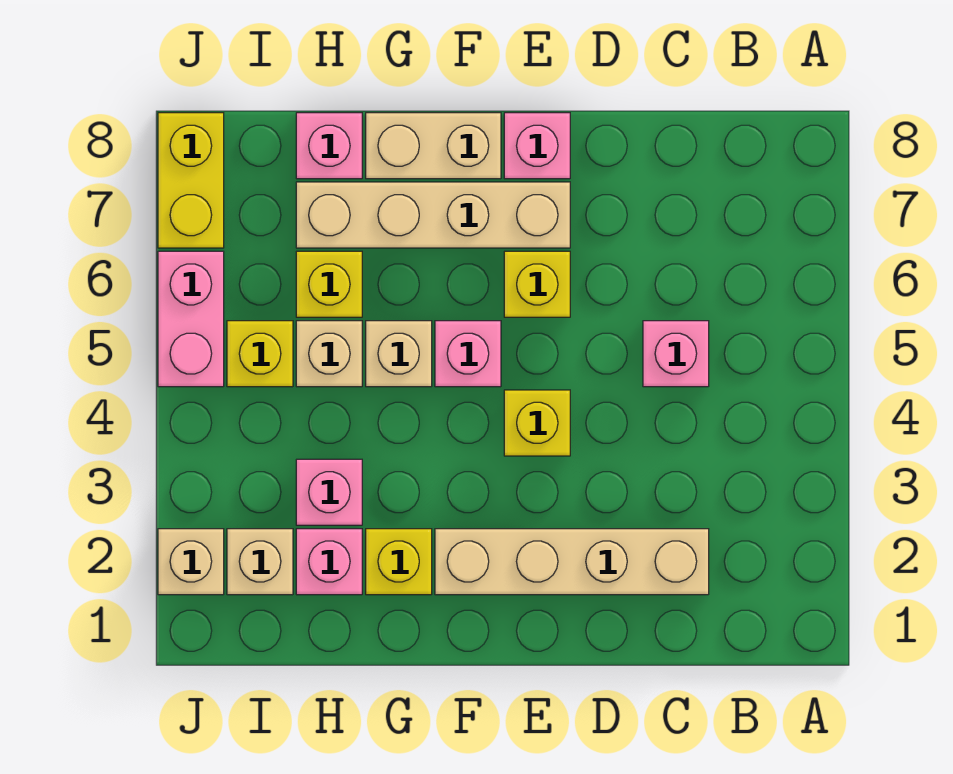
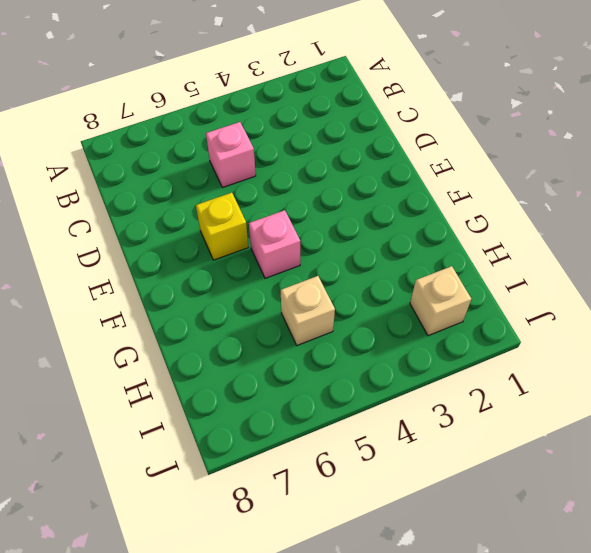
none -> tan 1x4 brick [435,529,709,595]
none -> yellow 1x1 brick [504,390,570,456]
none -> tan 1x4 brick [296,182,570,248]

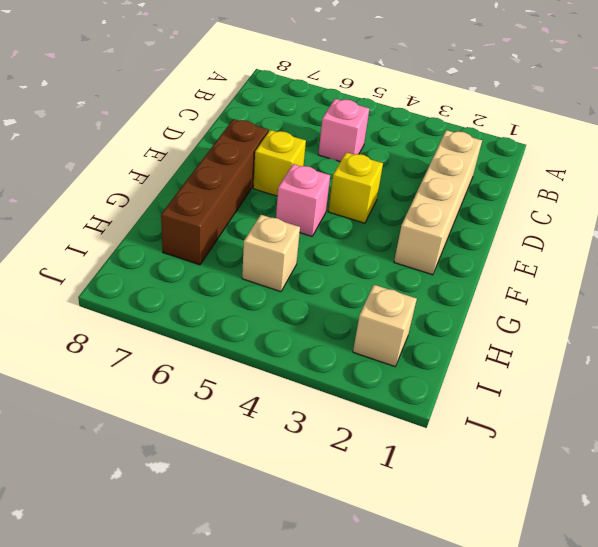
brown 1x4 brick [161,119,268,265] -> tan 1x4 brick [296,182,570,248]
none -> pink 1x1 brick [504,113,570,179]
none -> tan 1x2 brick [366,113,501,179]
none -> yellow 1x1 brick [366,529,432,595]

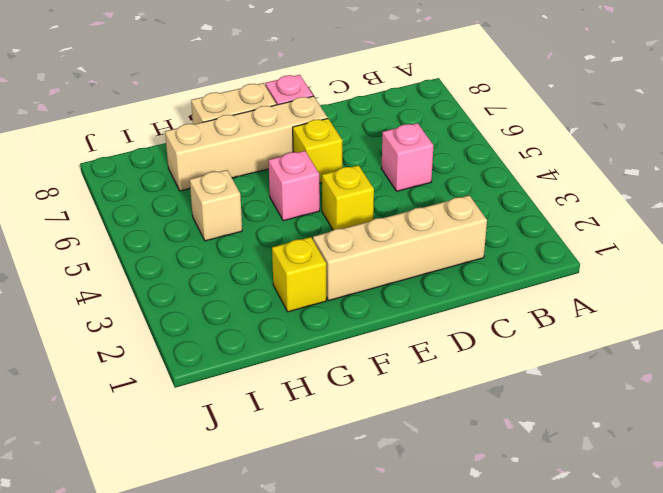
none -> tan 1x1 brick [366,321,432,387]
none -> pink 1x1 brick [296,529,362,595]
none -> pink 1x1 brick [296,459,362,525]

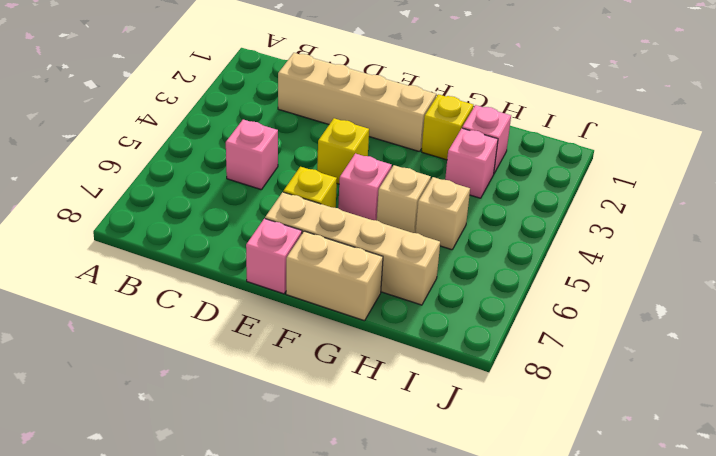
none -> yellow 1x1 brick [296,251,362,317]
none -> pink 1x1 brick [296,113,362,179]
none -> tan 1x1 brick [227,529,293,595]

